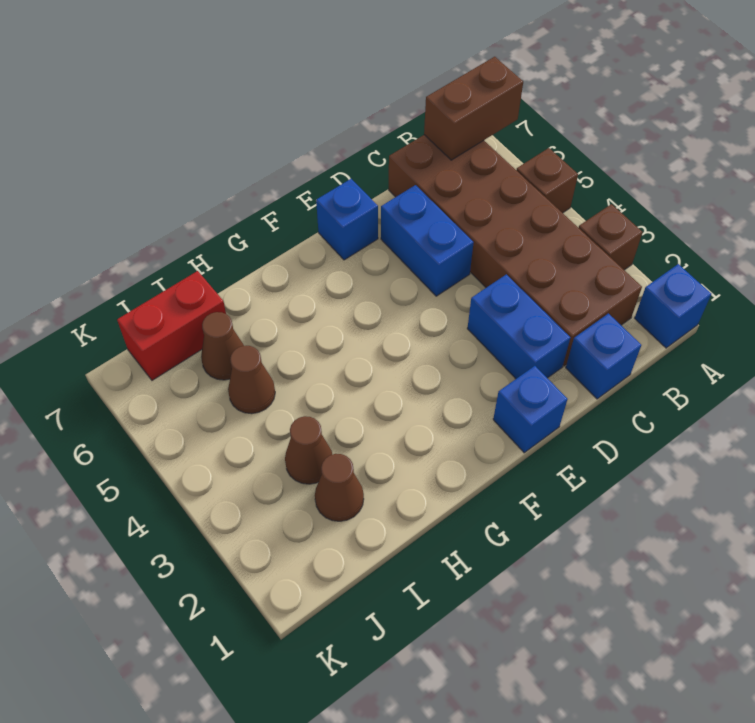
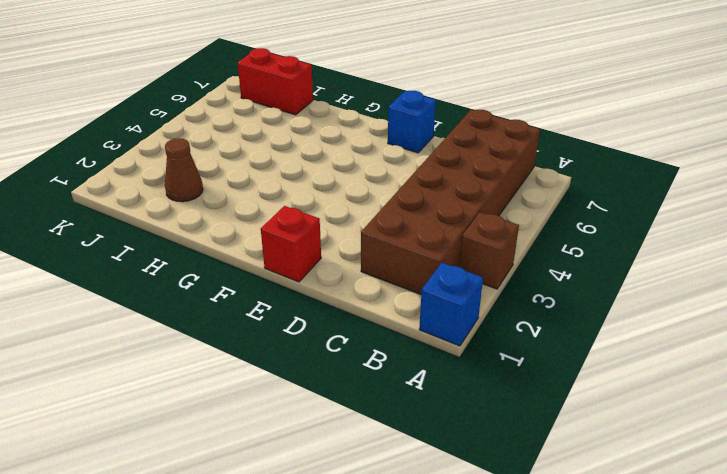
red 1x1 brick [261,206,321,282] -> blue 1x1 brick [493,366,568,453]
none -> brown 1x1 brick [516,148,578,213]
none -> blue 1x1 brick [566,314,641,399]
none -> blue 1x2 brick [467,274,570,379]

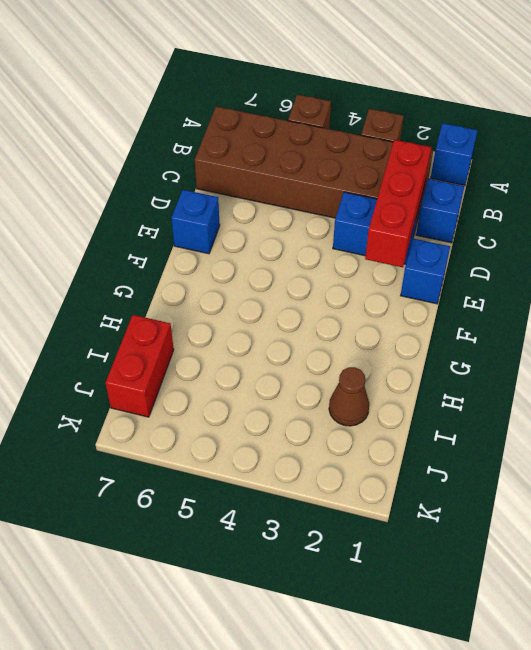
red 1x3 brick [365,140,431,267] -> none
none -> blue 1x2 brick [381,185,474,296]
none -> brown 1x1 cone [285,416,332,484]
none -> brown 1x1 cone [228,346,275,414]

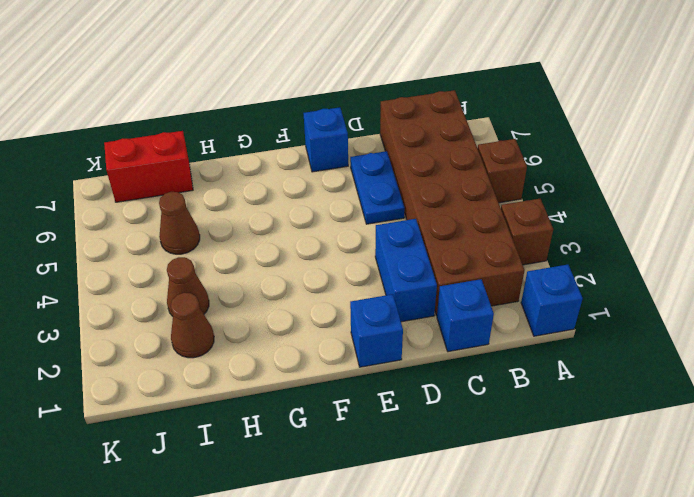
blue 1x2 plate [350,151,405,224] -> blue 1x2 brick [381,185,474,296]
none -> brown 1x1 cone [201,312,244,380]
none -> brown 1x2 brick [424,57,523,160]

